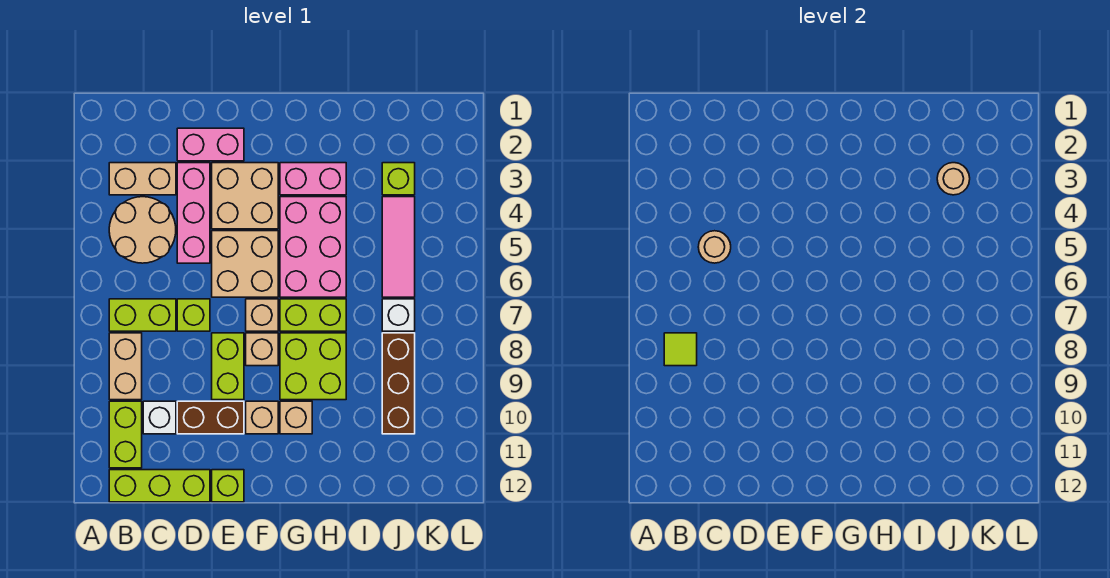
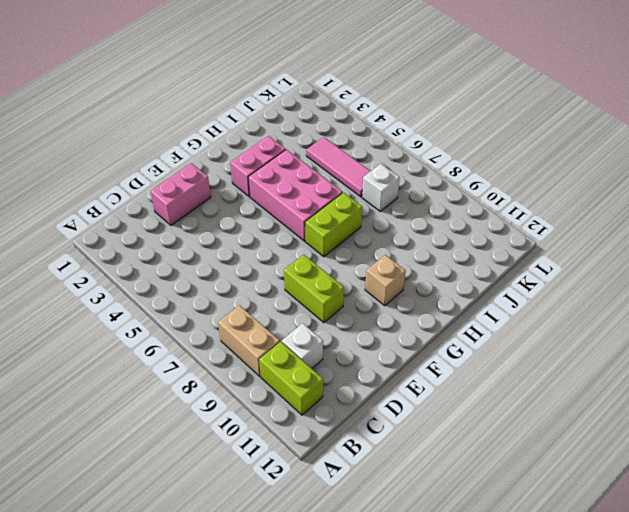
none -> tan 1x2 brick [109,163,176,195]
none -> tan 2x2 round brick [109,197,176,263]
none -> lime 1x2 brick [109,299,176,331]
none -> lime 1x3 brick [109,470,210,502]

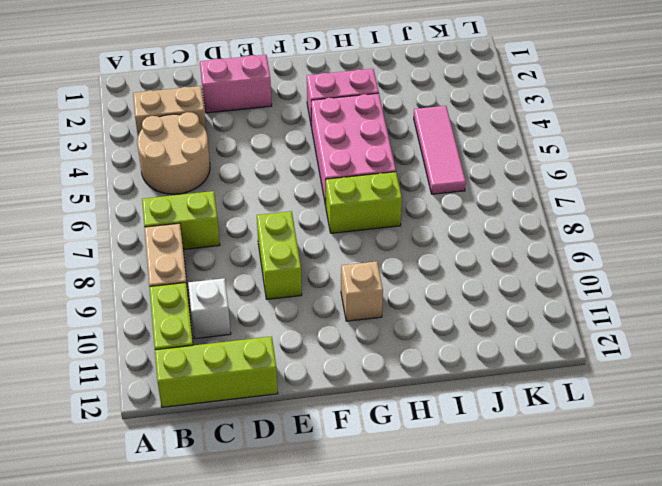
none -> pink 1x3 brick [177,163,210,263]
none -> lime 1x1 brick [177,299,210,331]
none -> brown 1x2 brick [177,401,244,434]
none -> tan 2x2 brick [212,163,278,229]

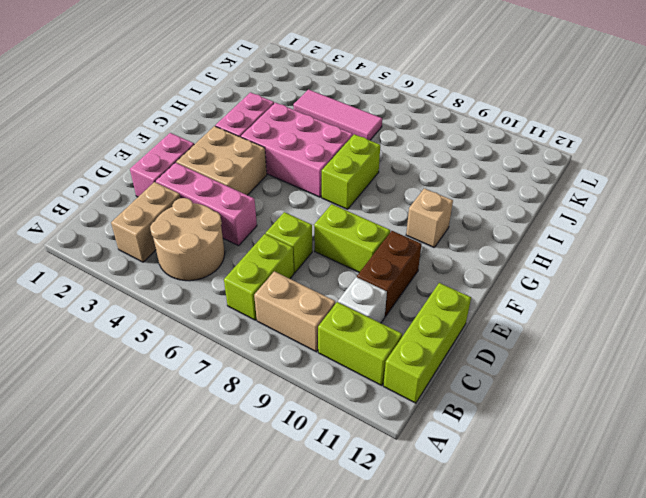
none -> tan 2x2 brick [212,231,278,297]
none -> lime 1x1 brick [212,470,244,502]
none -> tan 1x1 brick [246,299,278,331]
none -> tan 1x1 brick [246,333,278,366]

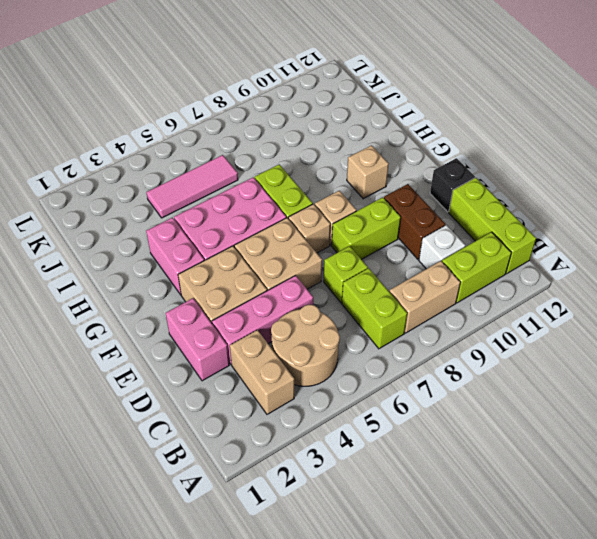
black 1x1 brick [430,158,475,212] -> lime 1x1 brick [212,470,244,502]
none -> tan 1x1 brick [246,401,278,434]
none -> lime 2x2 brick [280,333,346,400]
none -> lime 1x1 brick [382,163,415,195]
none -> white 1x1 brick [382,299,415,331]

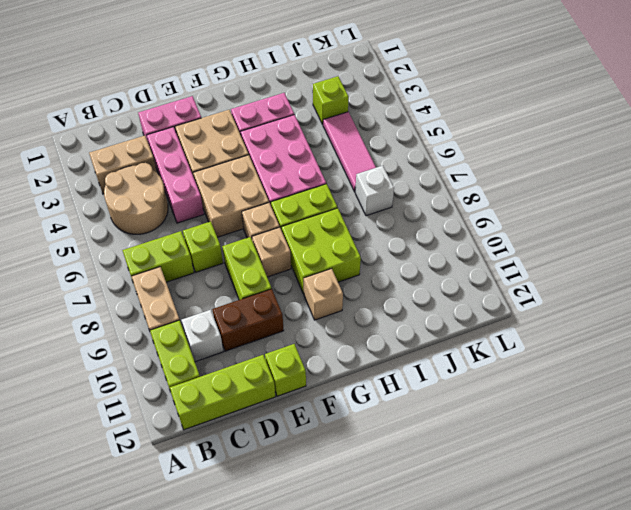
none -> tan 1x1 brick [246,401,278,434]
none -> brown 1x3 brick [382,333,415,434]
none -> lime 1x1 tile [664,333,697,366]
none -> tan 1x1 round brick [698,231,731,263]

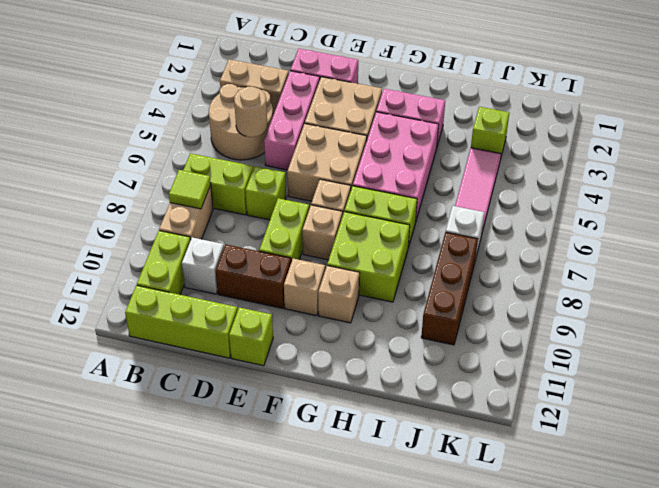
none -> tan 1x1 round brick [937,163,970,195]

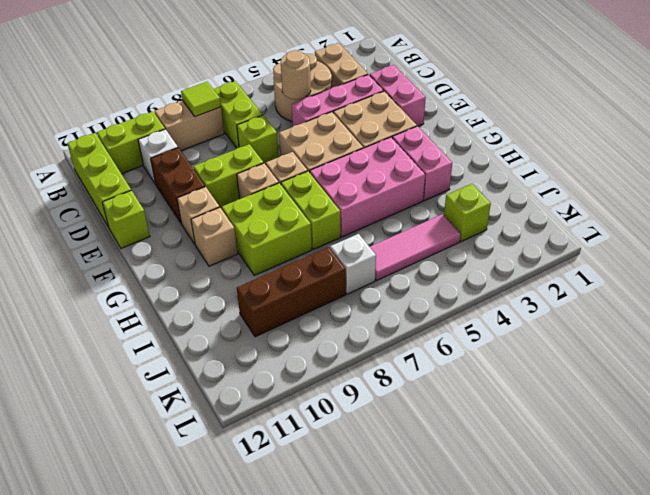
none -> tan 1x1 round brick [937,163,970,195]

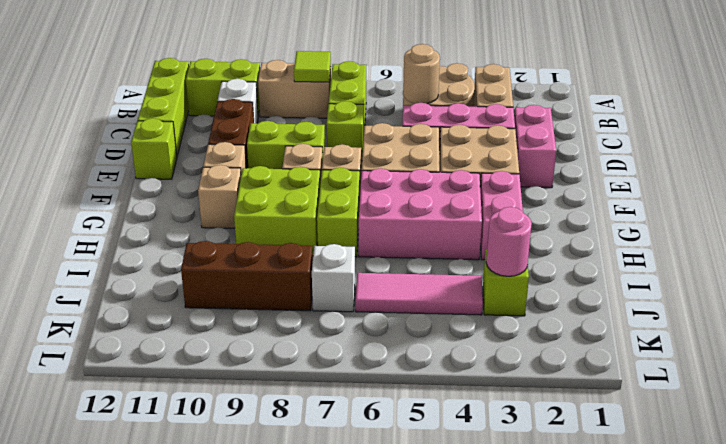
pink 1x1 round brick [486,207,532,276] -> tan 1x1 round brick [937,163,970,195]

